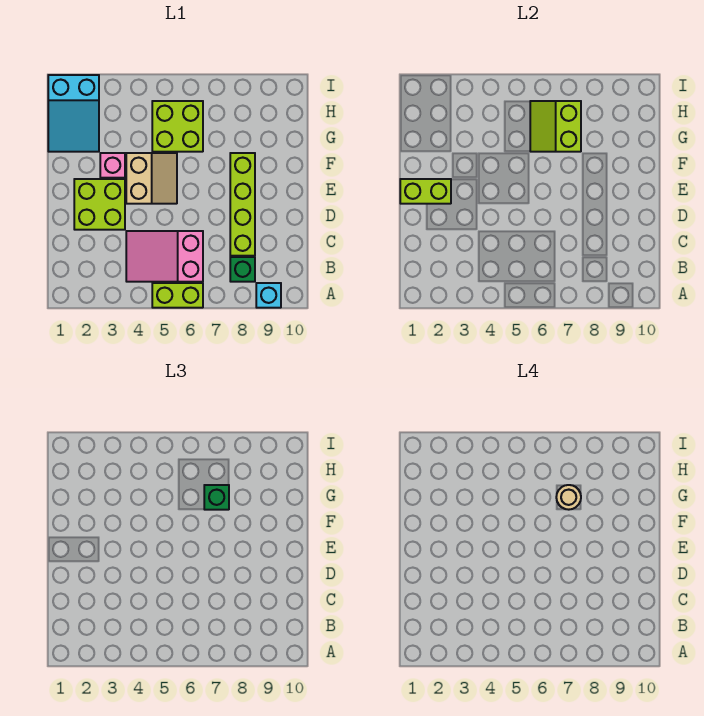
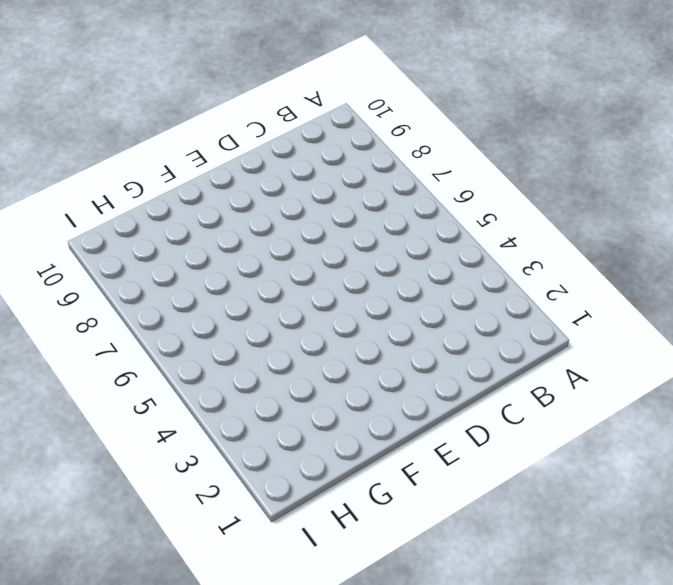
none -> lime 1x2 brick [152,283,203,308]
none -> cyan 1x1 brick [256,283,281,308]
none -> pink 2x3 slope [126,231,203,282]

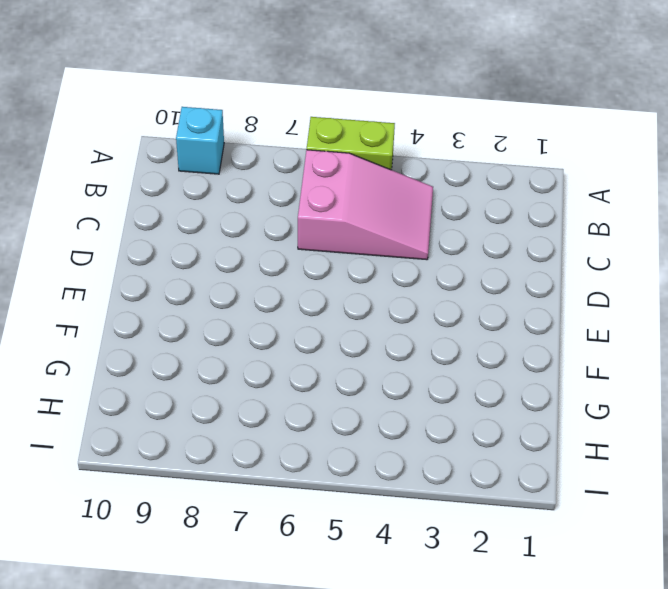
none -> green 1x1 brick [230,257,255,282]
none -> lime 1x4 brick [230,153,255,256]
none -> lime 2x2 brick [74,179,125,230]

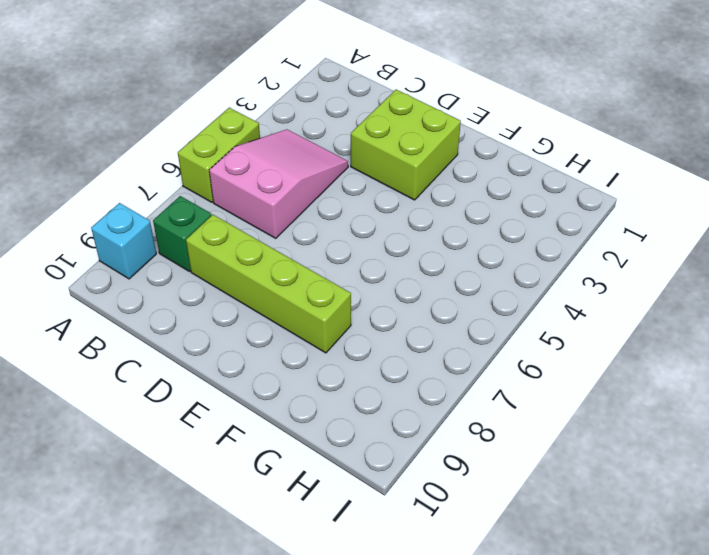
none -> tan 2x2 slope [126,153,177,204]
none -> pink 1x1 brick [100,153,125,178]
none -> cyan 2x3 slope [48,75,99,152]

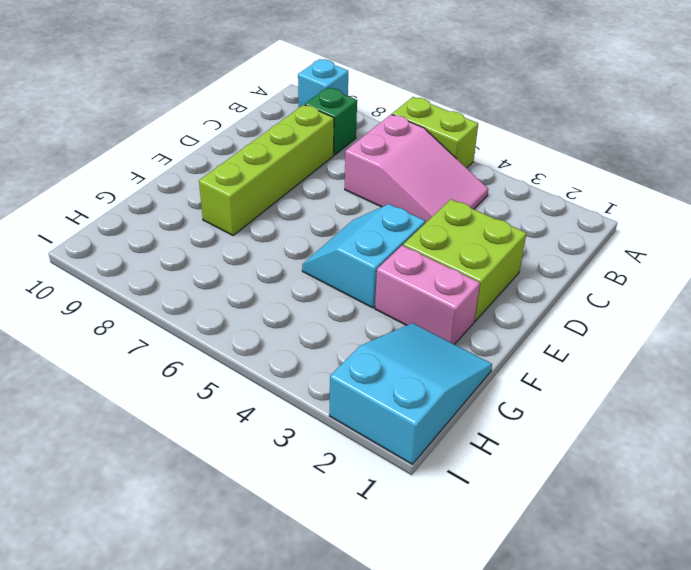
cyan 2x2 slope [302,204,425,308] -> tan 2x2 slope [126,153,177,204]
pink 1x2 brick [375,245,480,344] -> pink 1x1 brick [100,153,125,178]
none -> lime 2x2 brick [152,101,203,152]
none -> lime 1x2 brick [400,179,451,204]
none -> lime 2x2 slope [530,101,581,152]

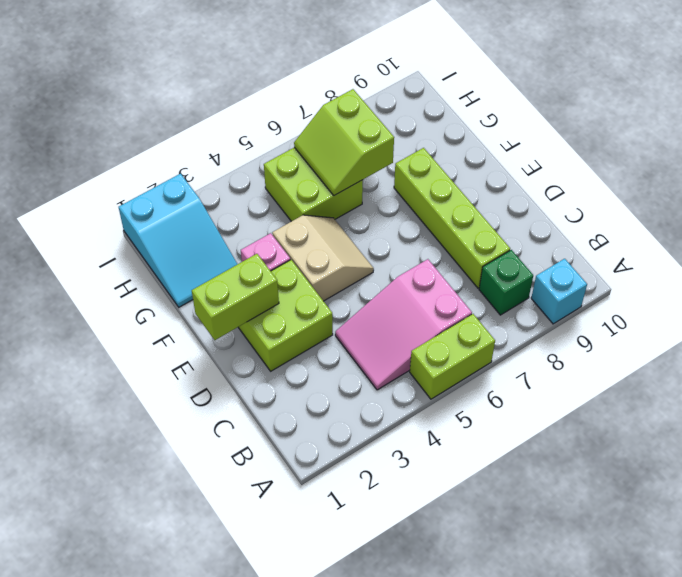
none -> green 1x1 brick [204,485,229,510]
none -> tan 1x1 round brick [556,485,581,510]

